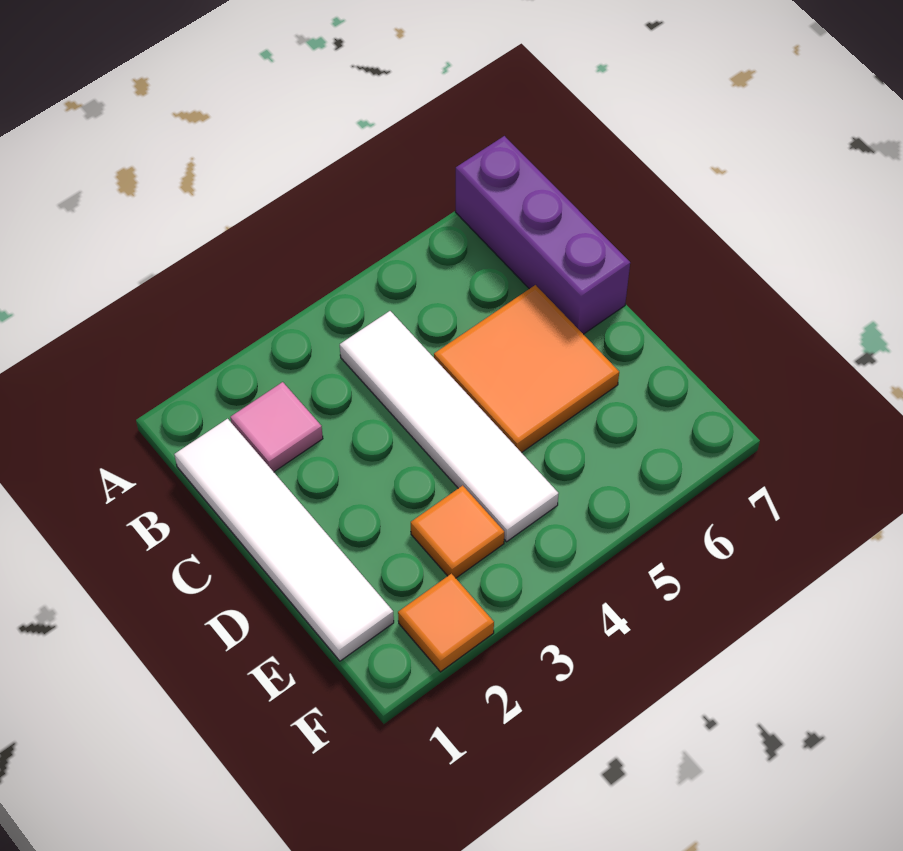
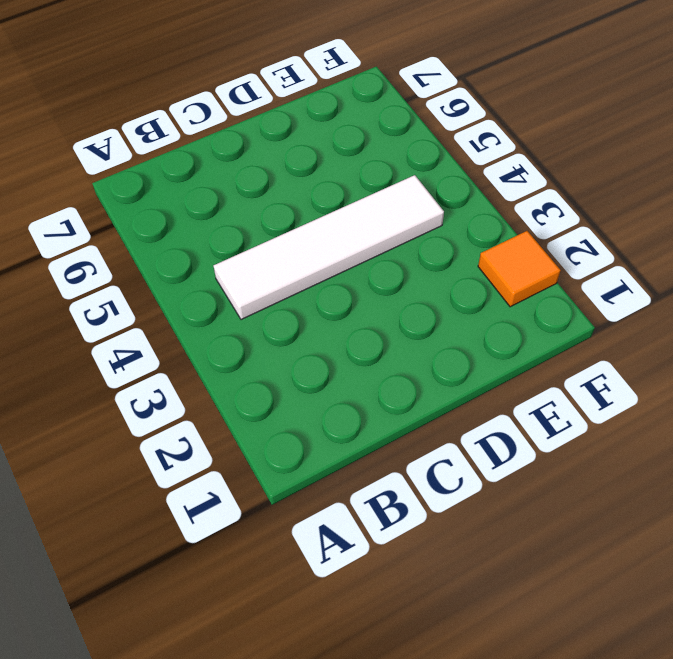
none -> purple 1x3 brick [455,136,630,334]
none -> white 1x4 tile [174,419,394,661]

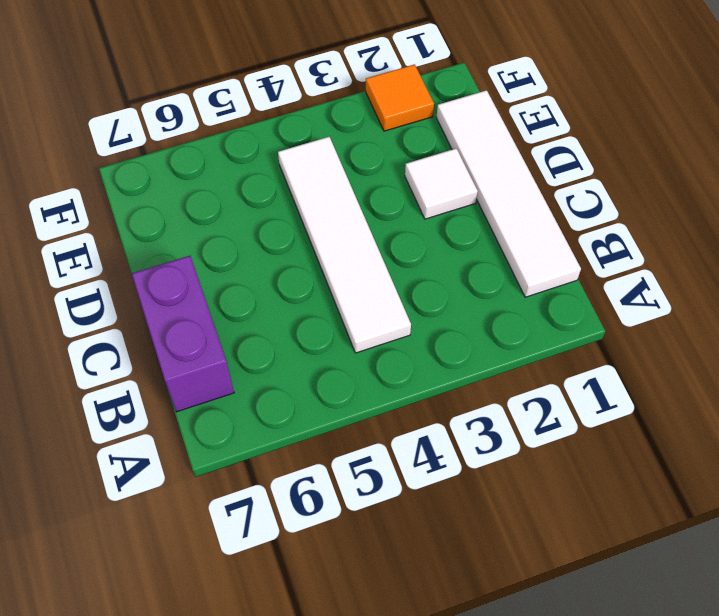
purple 1x2 brick [132,256,234,412] -> purple 1x3 brick [455,136,630,334]
white 1x1 tile [405,148,478,219] -> none
none -> pink 1x1 tile [230,382,323,472]
none -> orange 2x2 tile [434,285,619,453]

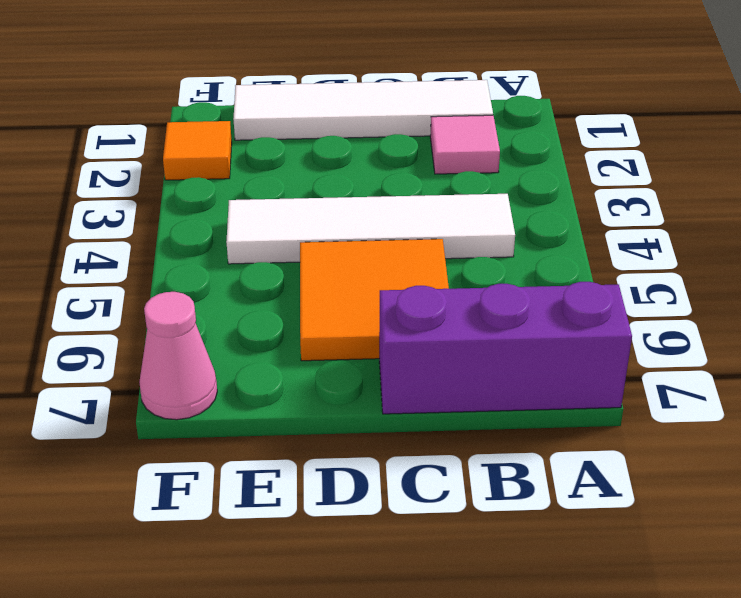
pink 1x1 cone [139,292,217,420] -> none
none -> orange 1x1 tile [411,485,504,578]

